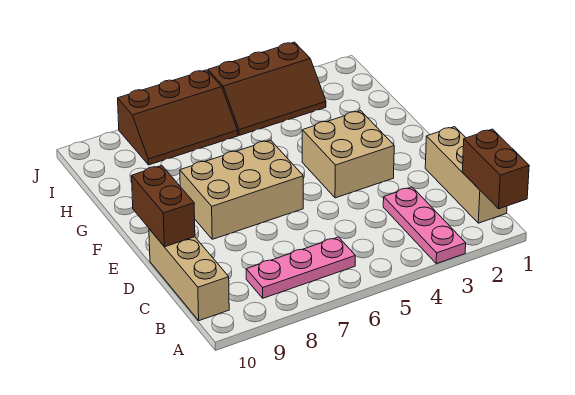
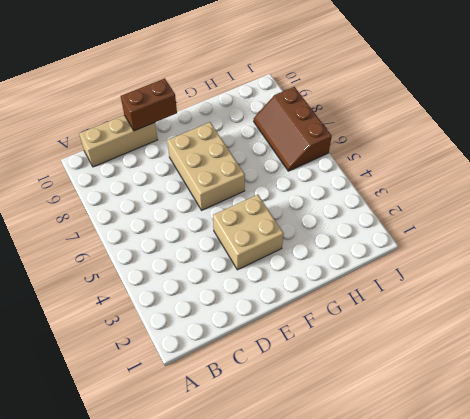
none -> pink 1x3 plate [383,187,466,264]
none -> tan 1x3 brick [425,127,507,223]

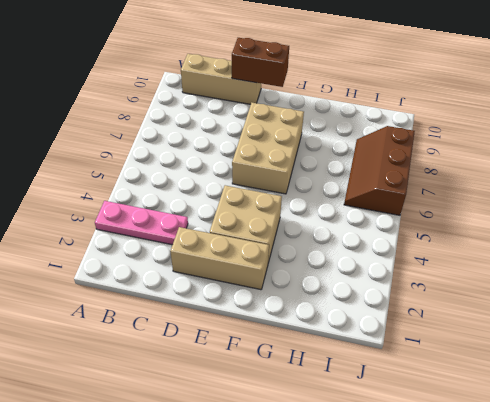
tan 1x3 brick [170,227,269,290] -> tan 1x3 brick moved to [425,127,507,223]
none -> pink 1x3 plate [246,237,355,298]
none -> brown 2x3 slope [208,42,326,136]

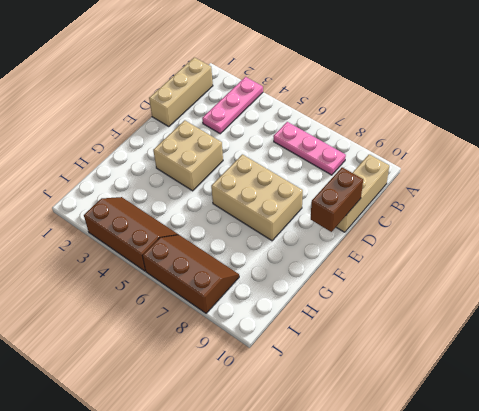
none -> brown 1x2 brick [462,129,529,209]

